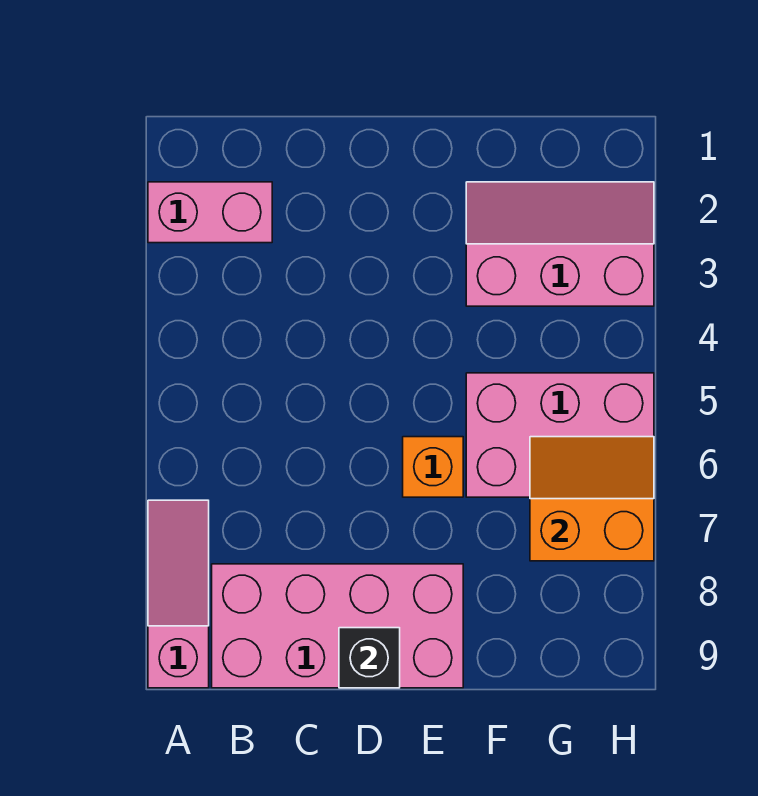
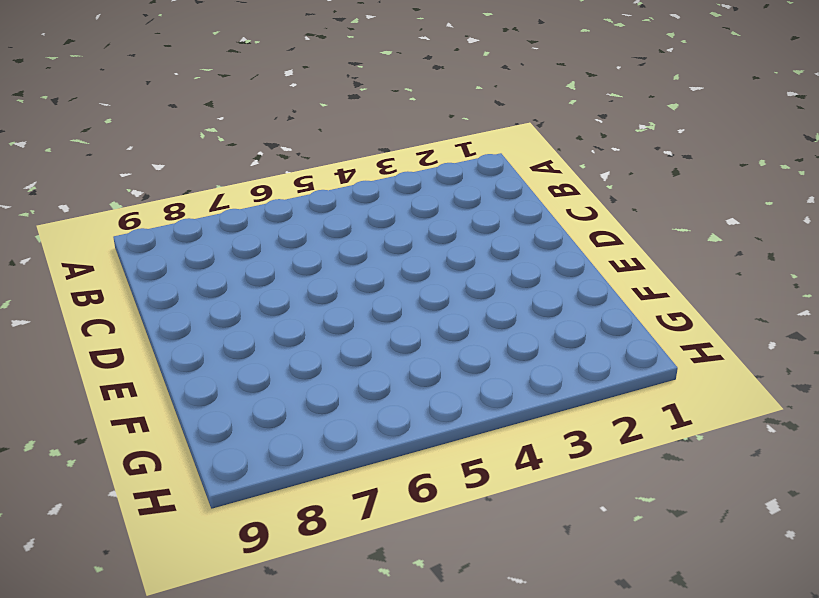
none -> pink 1x2 brick [148,182,272,243]
none -> pink 1x3 slope [148,500,209,688]

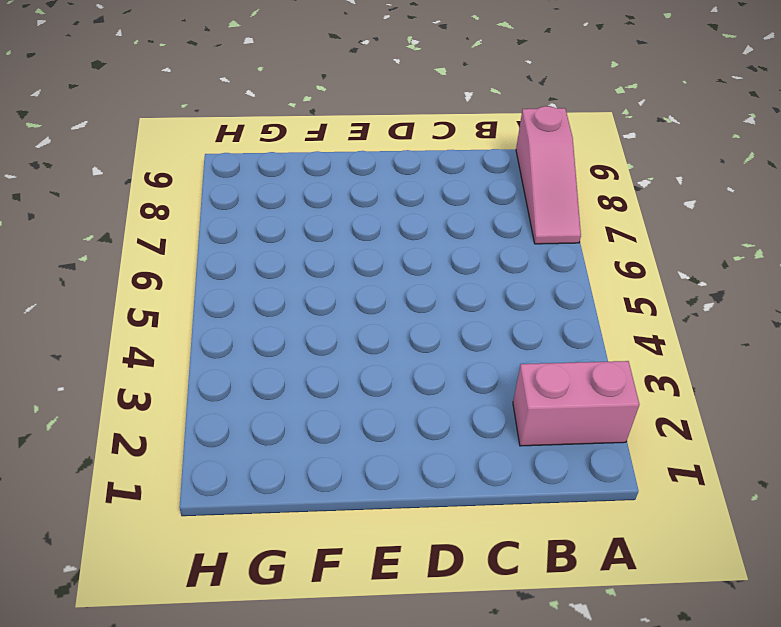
none -> pink 2x4 brick [212,564,463,688]
none -> orange 1x1 brick [403,437,463,497]

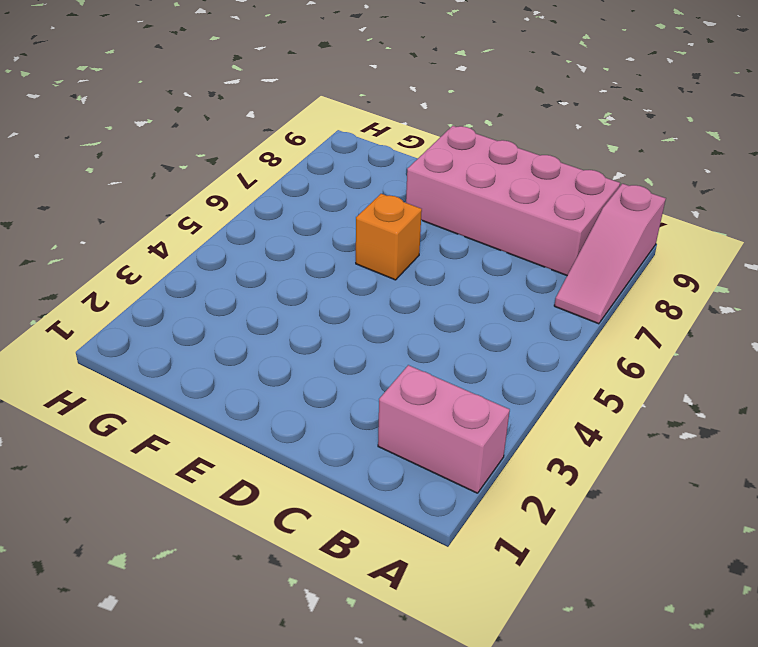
none -> pink 2x3 slope [466,182,654,306]
none -> pink 2x3 brick [466,373,654,497]

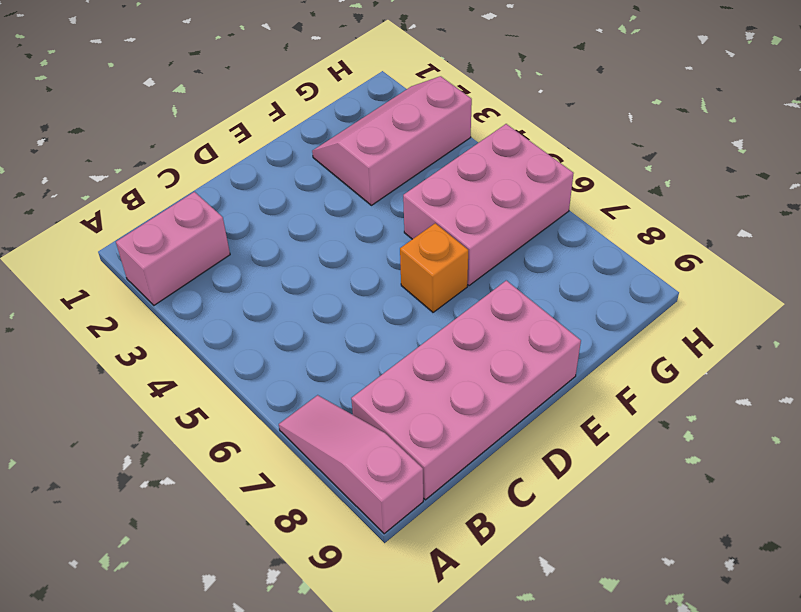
none -> black 1x1 brick [339,628,400,688]
none -> orange 2x2 slope [530,437,654,561]

